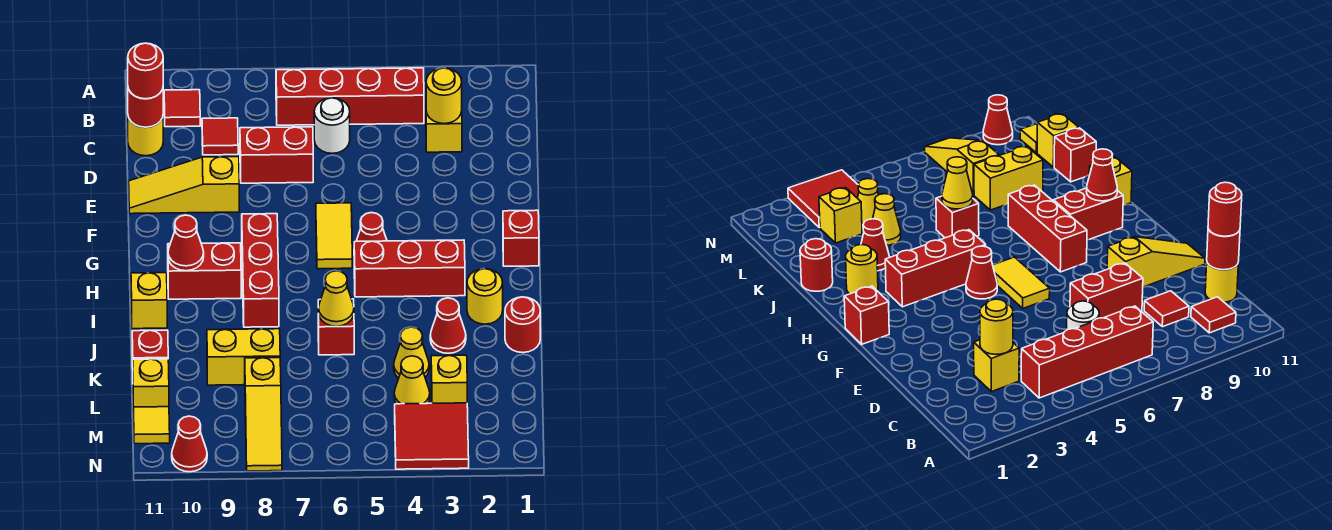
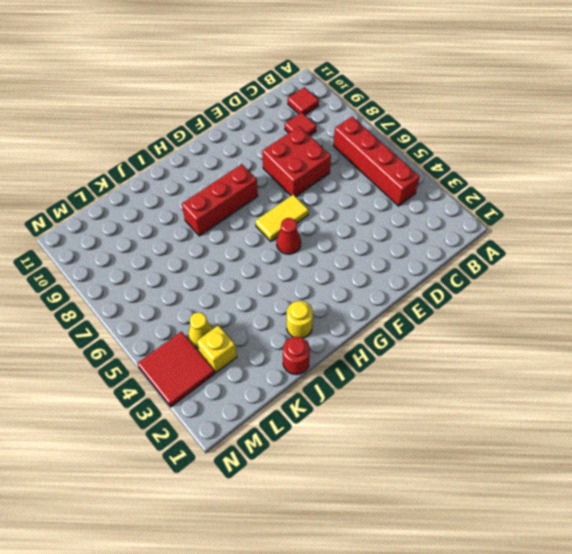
red 2x2 brick [262,126,331,196] -> red 1x2 brick [240,127,313,183]
none -> yellow 1x1 brick [426,111,462,152]
none -> white 1x1 round brick [314,98,350,153]
none -> yellow 1x1 round brick [128,117,163,156]
none -> yellow 1x3 slope [129,157,239,214]

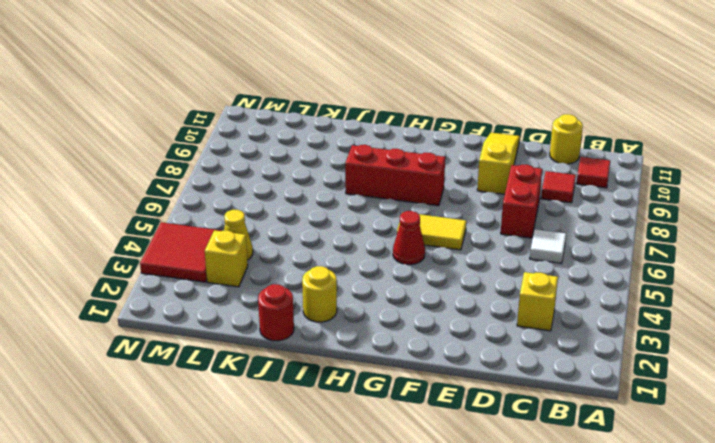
white 1x1 tile [530,229,566,263] -> white 1x1 round brick [314,98,350,153]
none -> red 1x4 brick [276,68,424,125]
none -> red 1x1 brick [503,210,539,266]
none -> red 1x3 brick [354,240,465,297]
none -> red 1x2 brick [168,243,241,299]

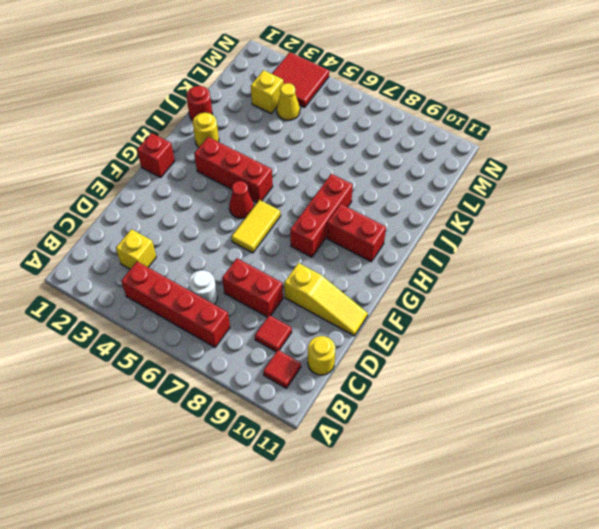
none -> yellow 1x1 brick [131,273,167,329]
none -> red 1x1 cone [430,298,466,353]
none -> red 1x1 brick [318,299,354,355]
none -> yellow 1x1 cone [394,327,429,378]

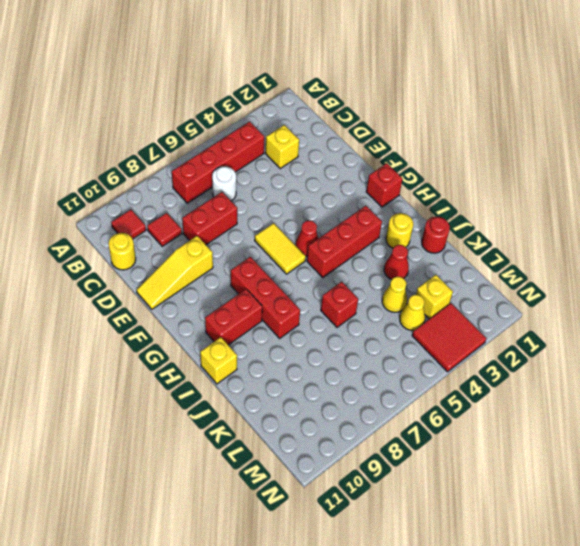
none -> yellow 1x2 brick [207,329,280,385]
none -> red 1x1 brick [132,330,168,368]
none -> yellow 1x3 slope [245,358,282,471]
none -> yellow 1x1 brick [133,359,169,415]

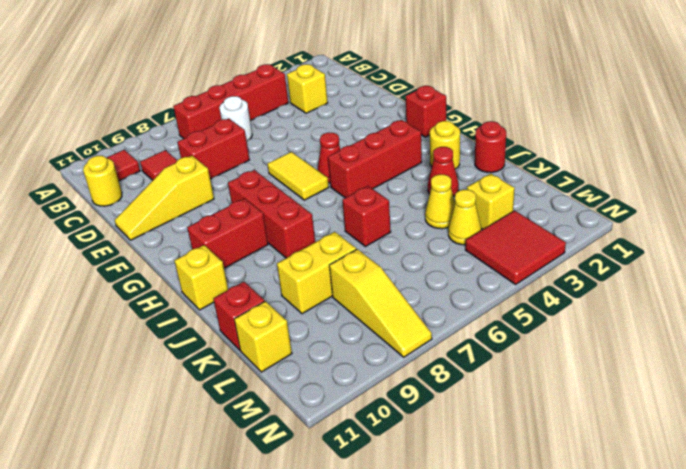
none -> yellow 1x1 tile [134,407,170,444]
none -> red 1x1 cone [172,416,207,472]
none -> yellow 1x1 round brick [426,68,462,124]
none -> red 1x1 round brick [128,89,163,127]

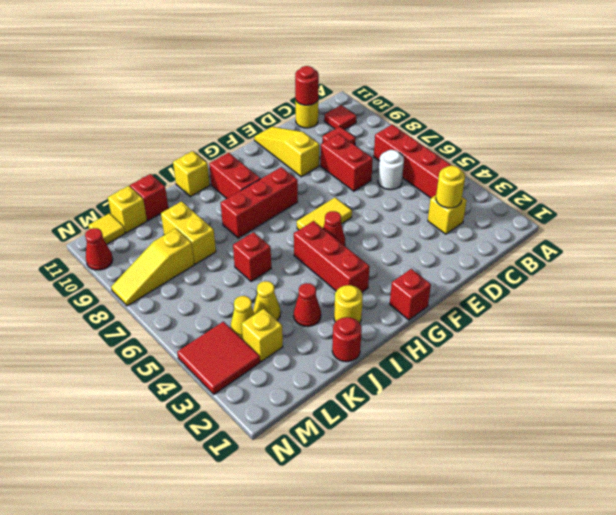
none -> red 1x1 cone [168,215,204,271]
none -> yellow 1x1 cone [318,271,354,326]
none -> red 1x1 round brick [128,43,163,99]

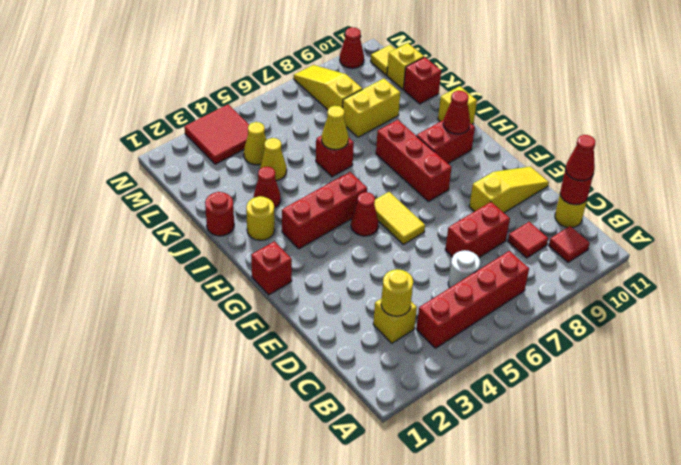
red 1x1 cone [566,135,595,181] -> red 1x1 round brick [128,43,163,99]
none -> yellow 1x1 brick [431,355,467,403]

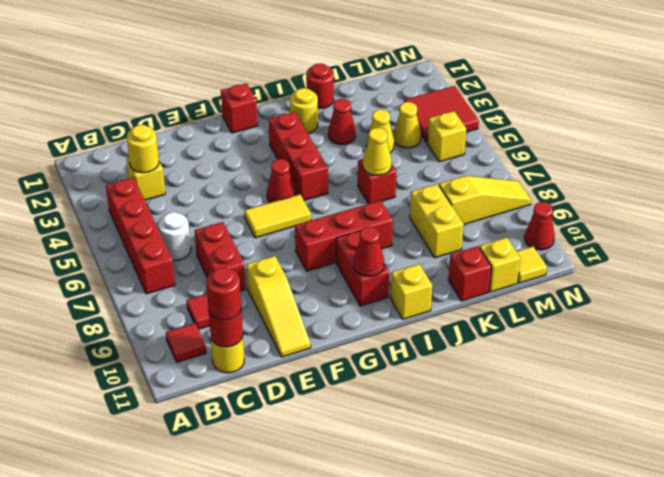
yellow 1x1 brick [427,111,466,162] -> yellow 1x1 brick moved to [431,355,467,403]

